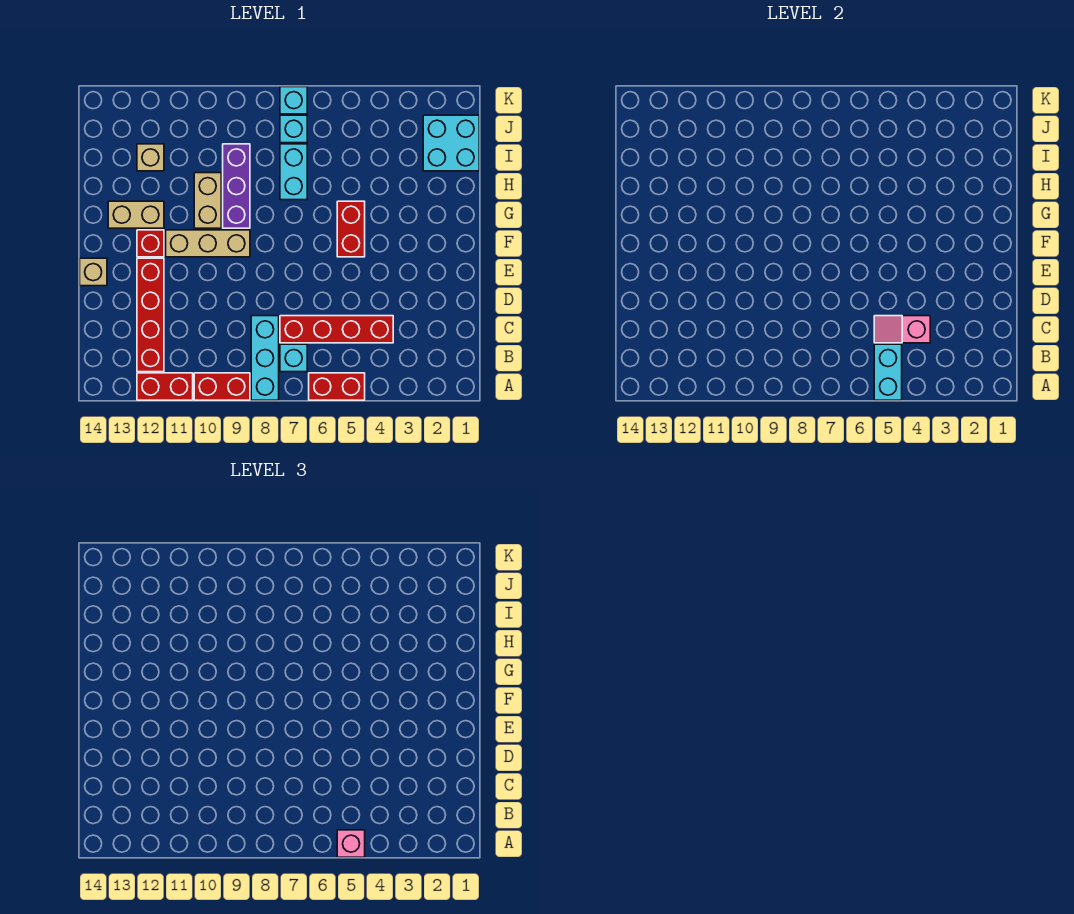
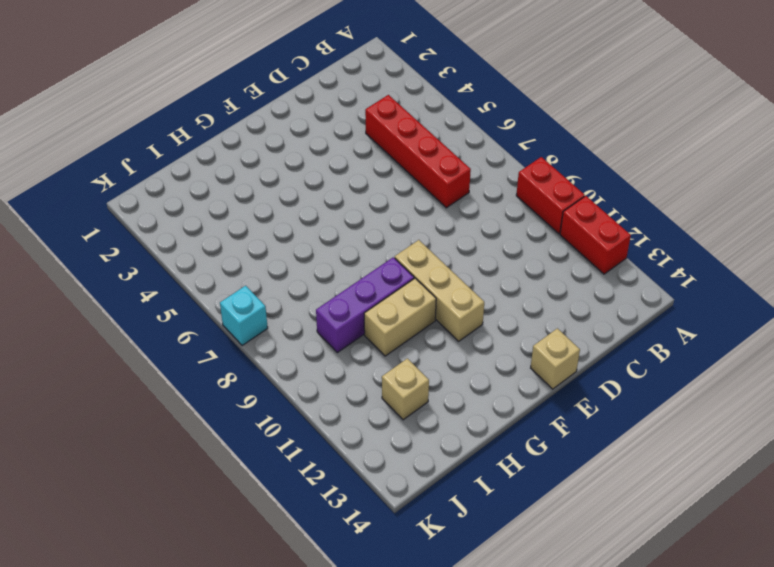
none -> red 1x2 brick [309,373,365,400]
none -> cyan 1x3 brick [251,316,279,400]
none -> cyan 1x1 brick [280,344,307,372]

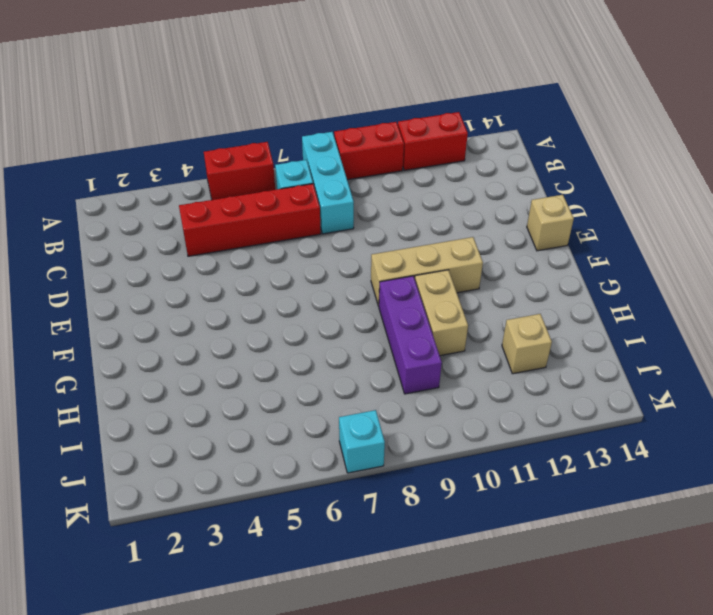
none -> red 1x4 brick [137,258,164,372]
none -> red 1x2 brick [337,201,365,257]
none -> red 1x1 brick [137,230,164,257]

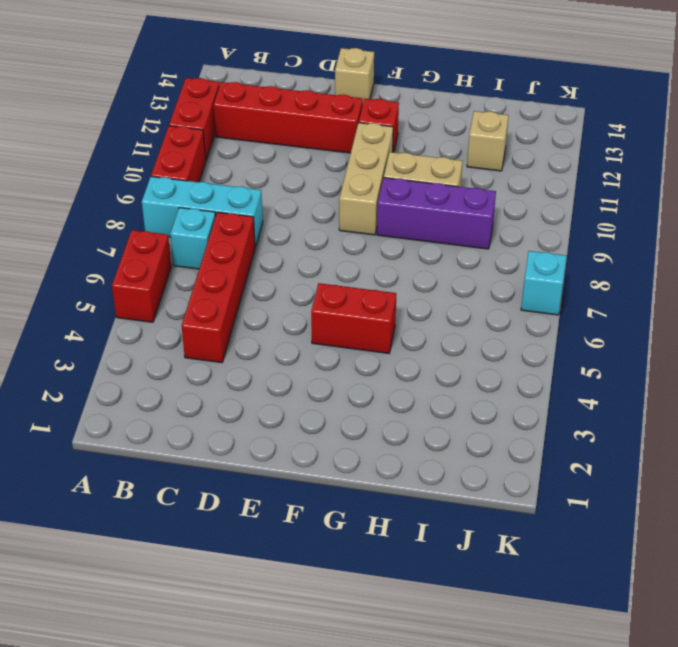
none -> tan 1x2 brick [108,201,164,228]
none -> cyan 1x2 brick [280,144,307,200]
none -> cyan 2x2 brick [423,115,479,171]

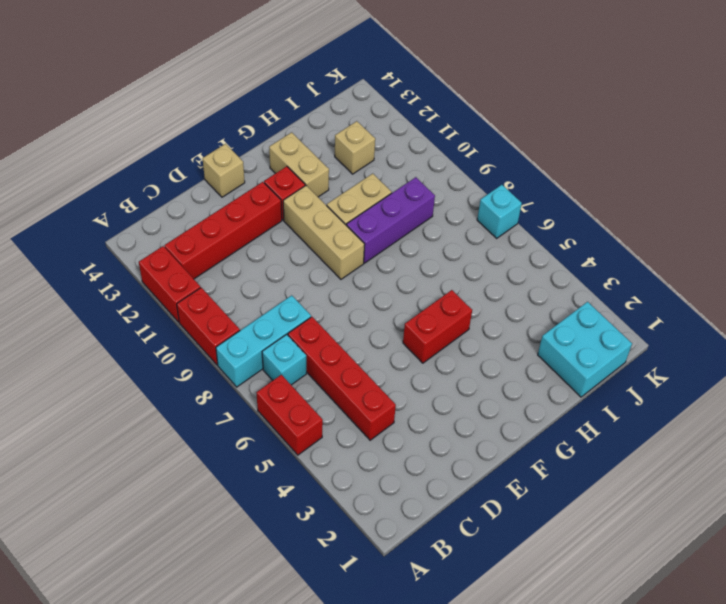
none -> cyan 1x2 brick [280,144,307,200]
none -> cyan 1x1 brick [280,115,307,143]
none -> cyan 1x2 brick [874,344,902,400]

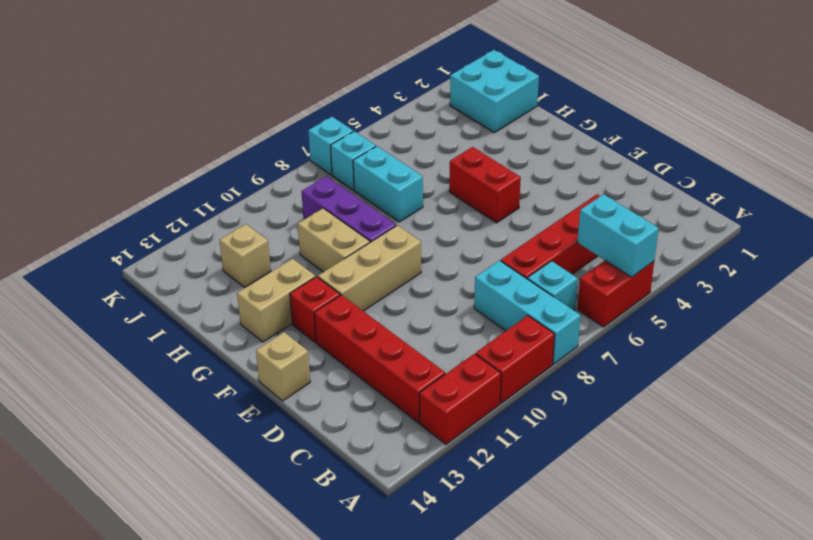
none -> pink 1x2 slope [874,316,930,343]
none -> pink 1x1 brick [337,830,365,857]

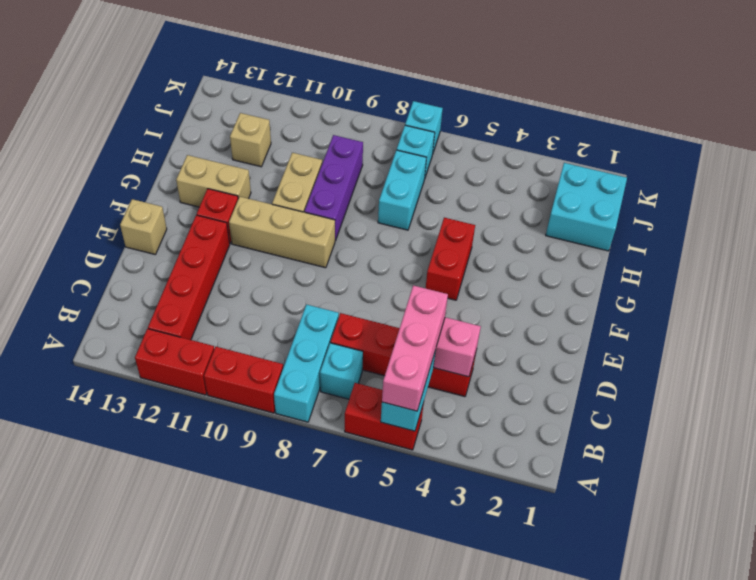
pink 1x3 brick [382,285,448,411] -> pink 1x1 brick [337,830,365,857]

